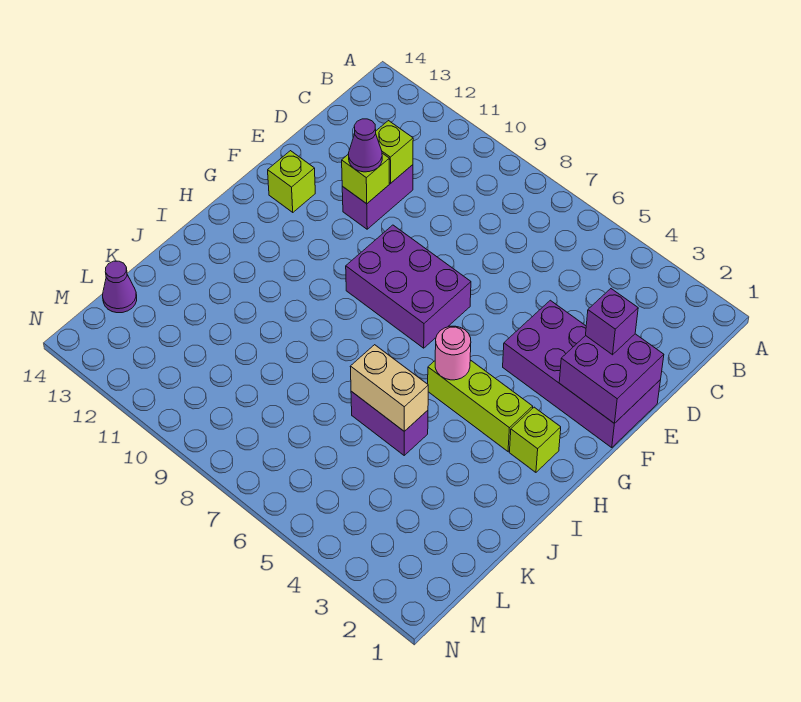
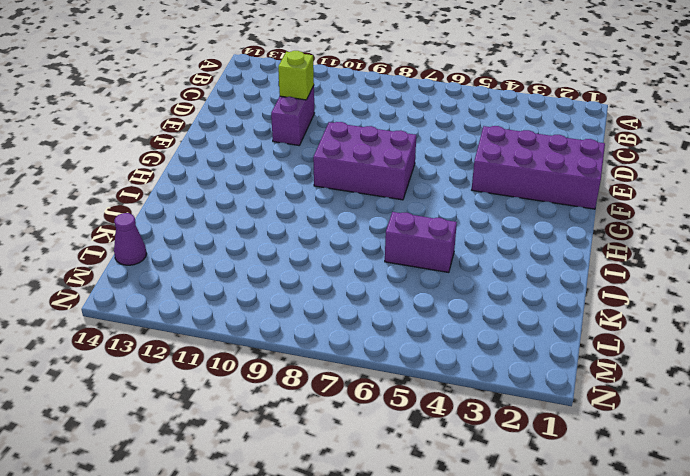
none -> lime 1x1 brick [268,151,315,213]
none -> lime 1x1 brick [509,407,561,472]
none -> lime 1x3 brick [428,360,533,452]

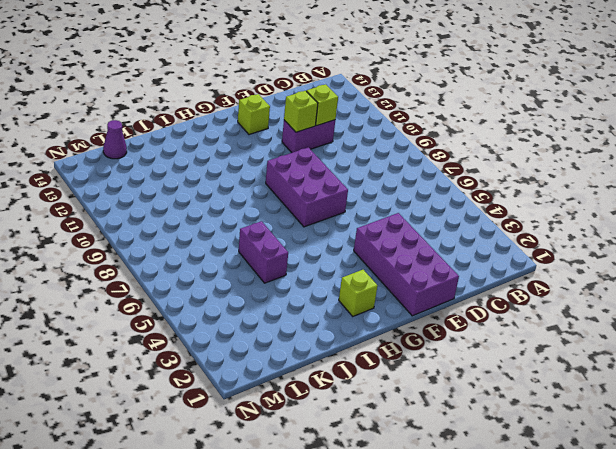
none -> lime 1x3 brick [428,360,533,452]
none -> purple 2x2 brick [559,334,664,424]
none -> pink 1x1 round brick [435,326,471,380]

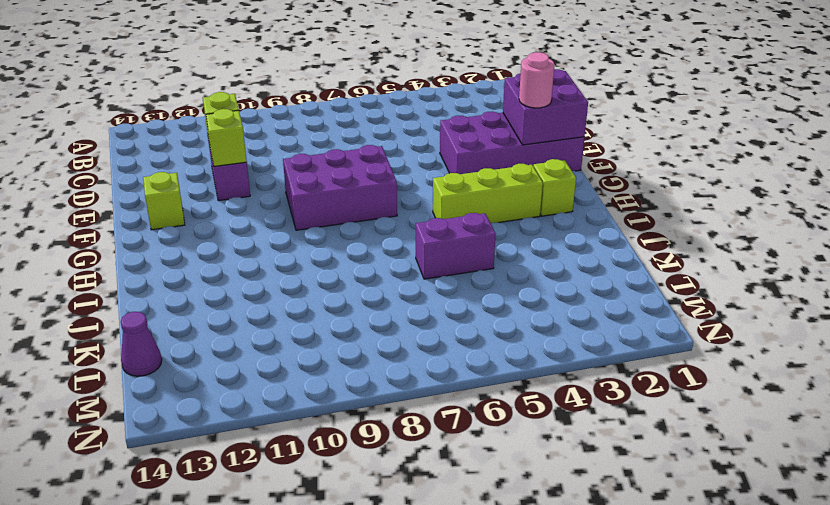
pink 1x1 round brick [519,52,555,108] -> pink 1x1 round brick moved to [435,326,471,380]
none -> tan 1x2 brick [350,345,428,431]
none -> purple 1x1 brick [586,289,638,355]
none -> purple 1x1 cone [349,119,382,172]

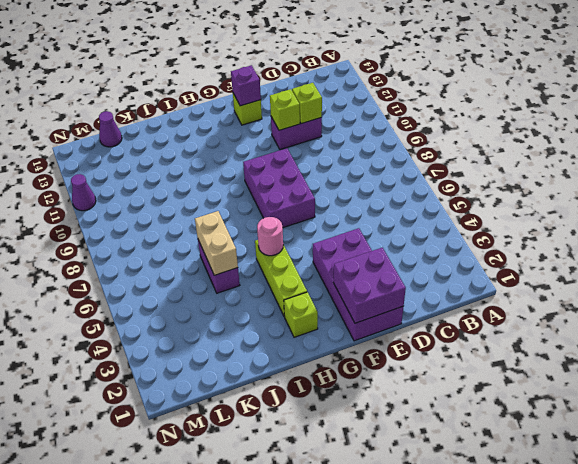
purple 1x1 brick [231,65,261,106] -> purple 1x1 brick moved to [586,289,638,355]
purple 1x1 cone [71,174,96,211] -> purple 1x1 cone moved to [349,119,382,172]

